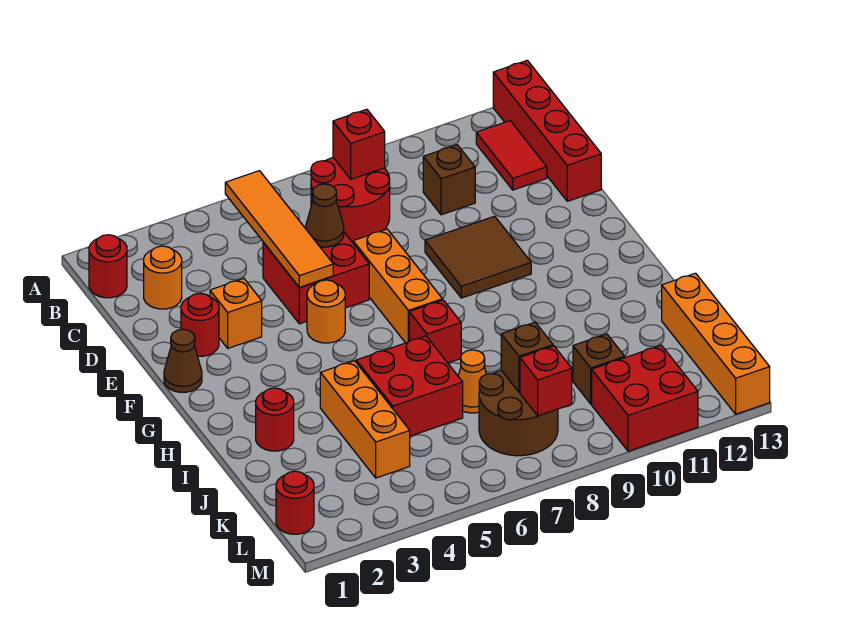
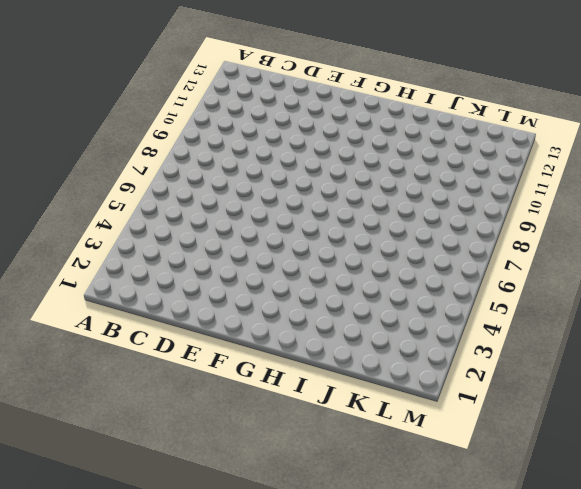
none -> red 1x4 brick [493,60,601,201]
none -> red 1x1 round brick [89,235,127,298]
none -> red 2x2 round brick [311,158,390,243]

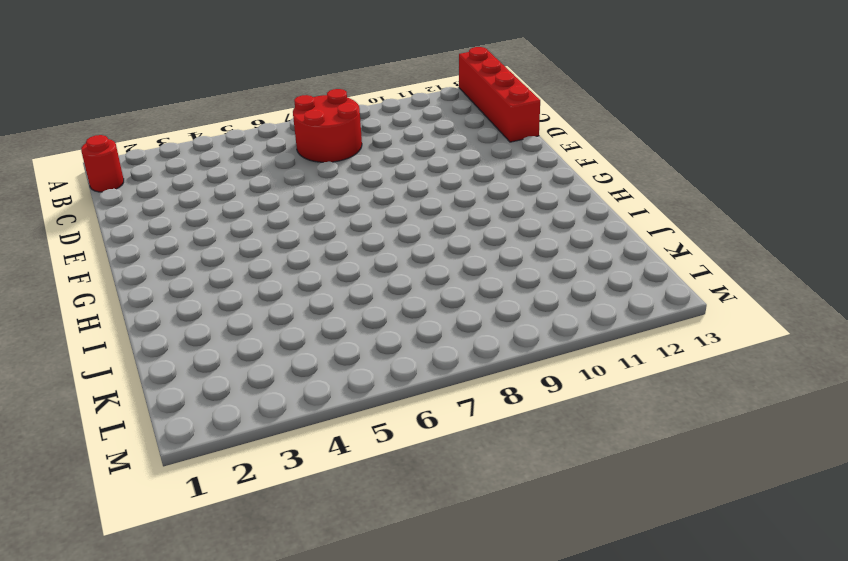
none -> red 1x2 tile [476,121,547,190]
none -> orange 1x1 round brick [144,246,182,309]
none -> brown 1x1 brick [423,145,475,215]

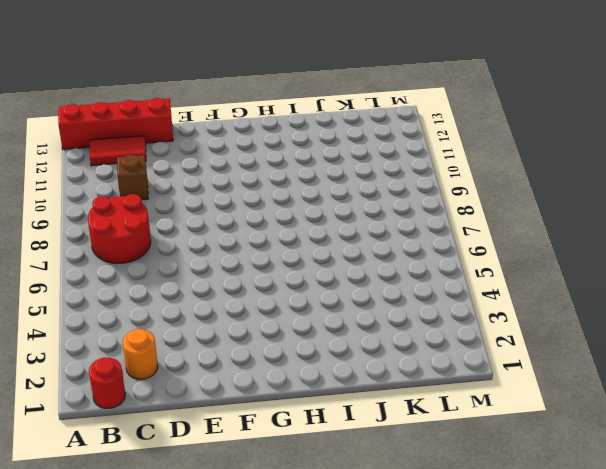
none -> red 2x2 brick [263,227,369,324]
none -> red 1x1 round brick [181,293,219,356]
none -> orange 1x1 brick [210,278,262,348]

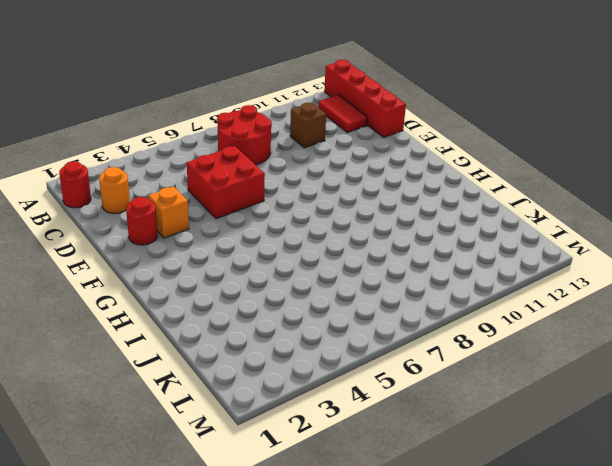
none -> orange 1x3 brick [353,229,442,343]
none -> brown 2x2 tile [425,216,531,298]
none -> brown 1x1 cone [164,329,202,392]

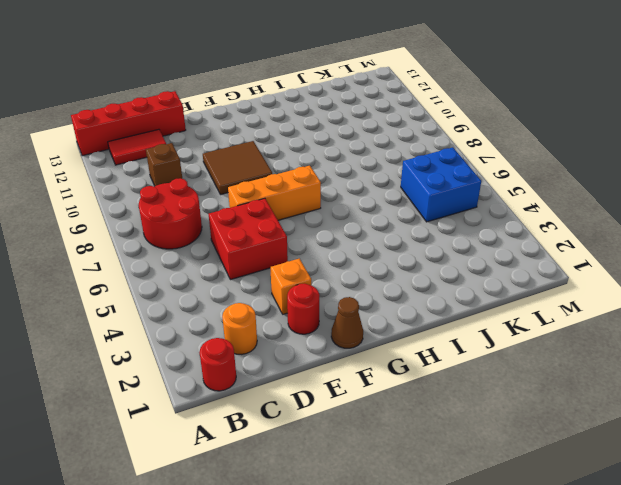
blue 2x2 brick [401,147,481,222] -> none
none -> orange 1x1 round brick [307,280,345,343]
none -> red 1x1 brick [409,300,461,363]
none -> red 1x1 round brick [256,388,294,451]

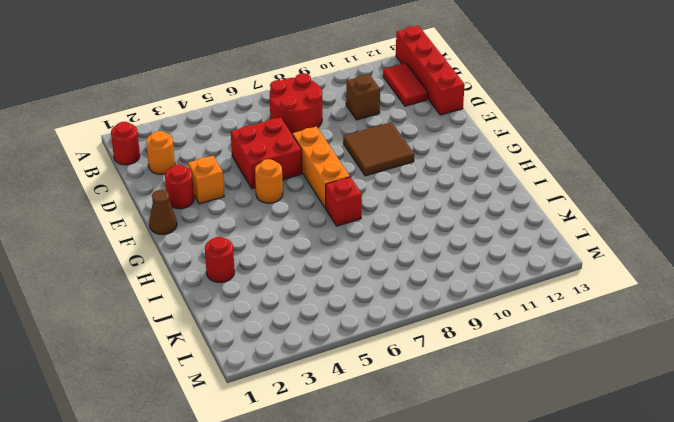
none -> orange 1x3 brick [320,361,410,478]
none -> red 2x2 brick [356,336,463,436]
none -> orange 1x1 cone [458,350,486,413]

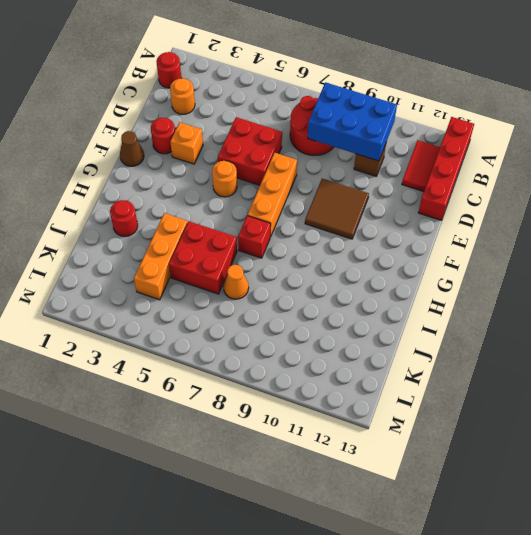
blue 2x3 brick [308,82,397,161] -> red 1x1 brick [333,109,385,179]
none -> orange 1x4 brick [662,273,770,414]
none -> brown 2x2 round brick [479,370,558,456]
none -> brown 1x1 brick [573,334,625,404]

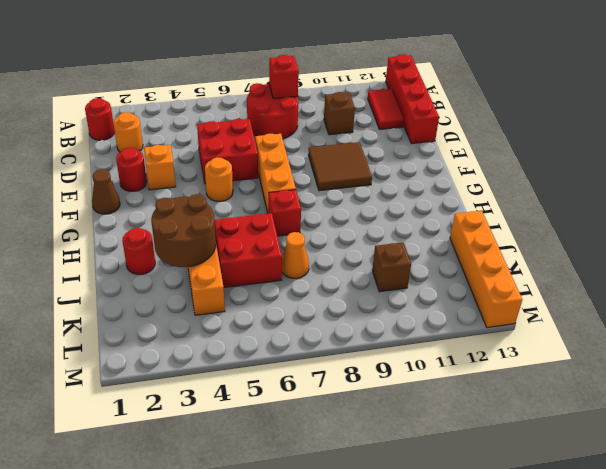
brown 2x2 round brick [151,194,216,267] -> brown 2x2 round brick moved to [479,370,558,456]
none -> red 1x1 round brick [276,471,314,534]
none -> red 2x2 brick [592,345,698,451]
none -> orange 1x4 tile [225,171,333,287]

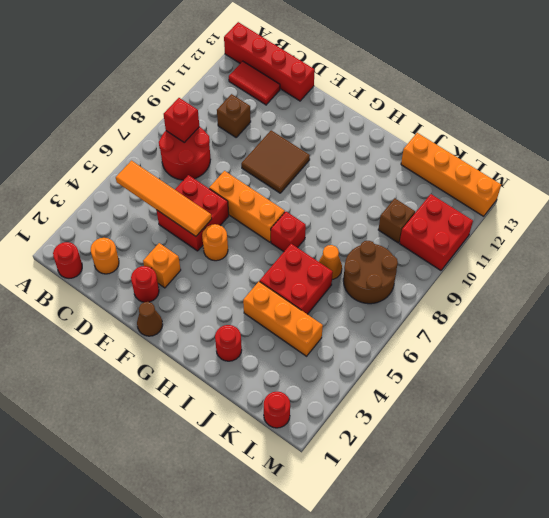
none -> brown 1x1 cone [306,184,344,247]
none -> brown 1x1 brick [501,322,553,392]
none -> red 1x1 brick [520,346,572,416]

